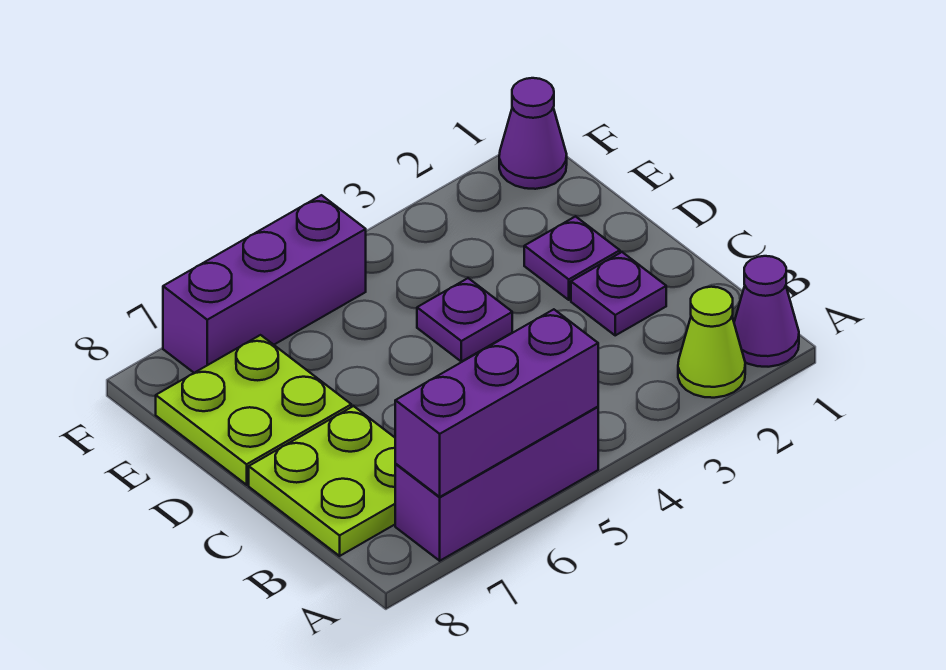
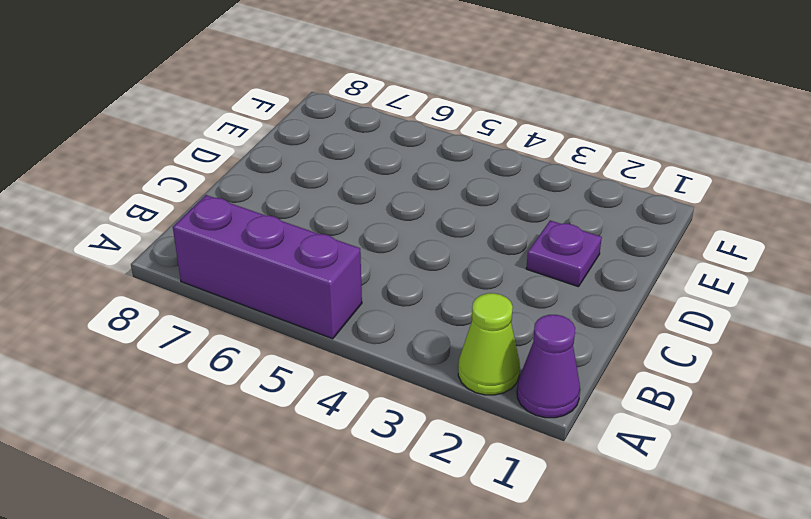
none -> lime 2x2 plate [249,406,396,556]
none -> purple 1x1 plate [571,252,666,335]

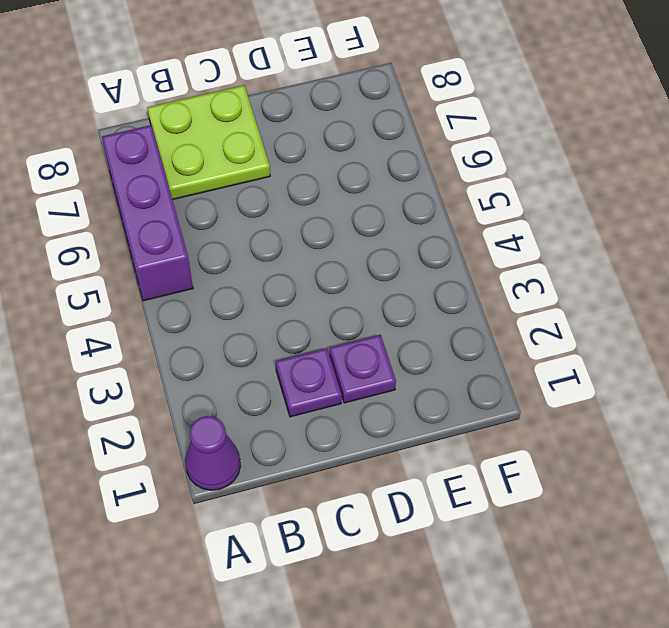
none -> lime 1x1 cone [678,287,745,398]
none -> purple 1x1 plate [417,278,512,362]

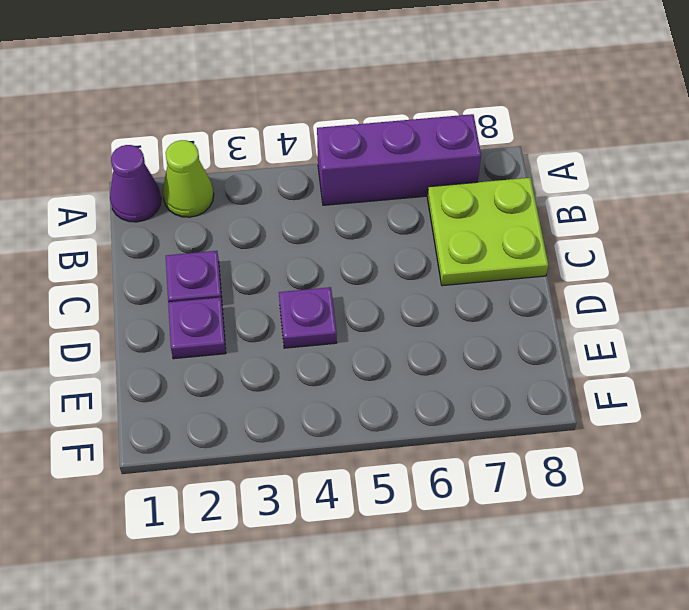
none -> lime 2x2 plate [156,335,351,485]
none -> purple 1x1 cone [499,78,567,189]

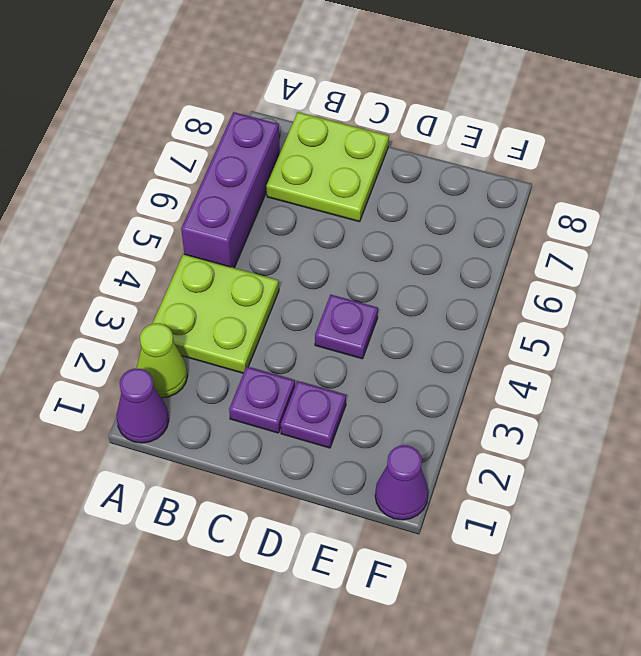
lime 2x2 plate [152,254,279,373] -> lime 2x2 plate moved to [156,335,351,485]
none -> purple 1x3 brick [163,195,366,373]
none -> purple 1x3 brick [395,309,598,497]

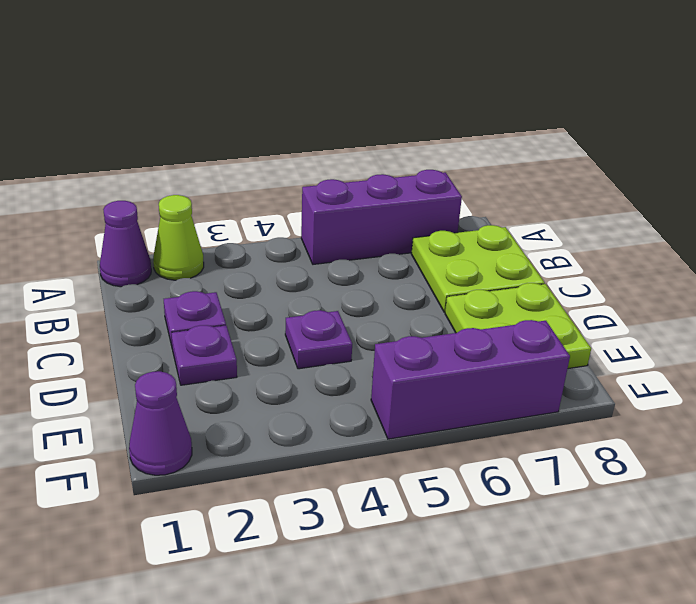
none -> purple 1x3 brick [395,309,598,497]

